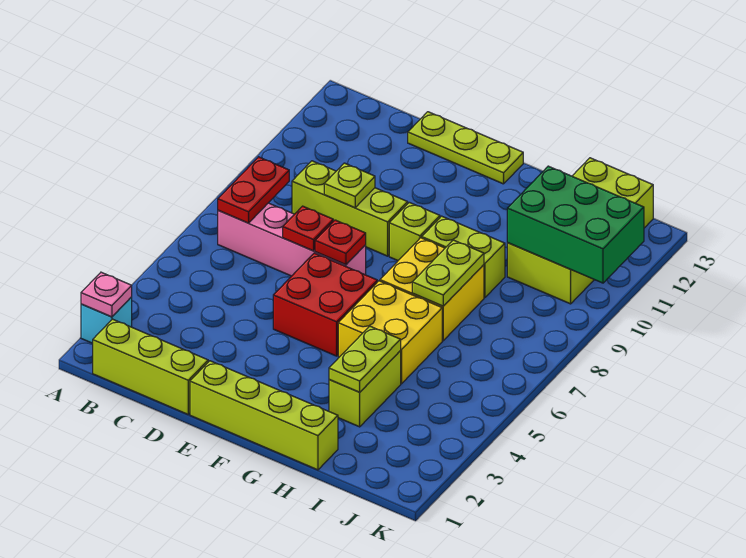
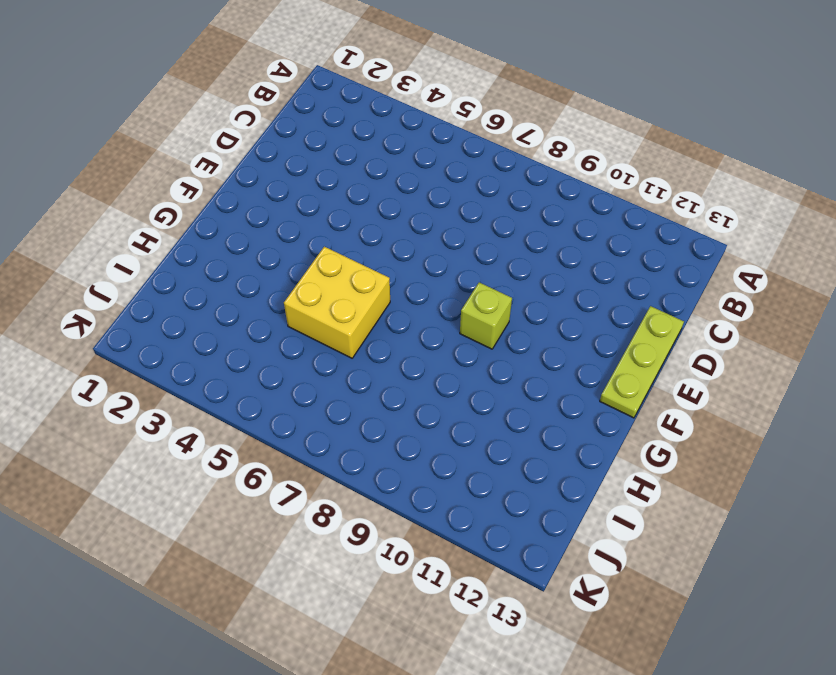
none -> cyan 1x1 brick [81,297,132,343]
none -> lime 1x3 brick [93,319,208,414]
none -> pink 1x4 brick [218,203,366,276]

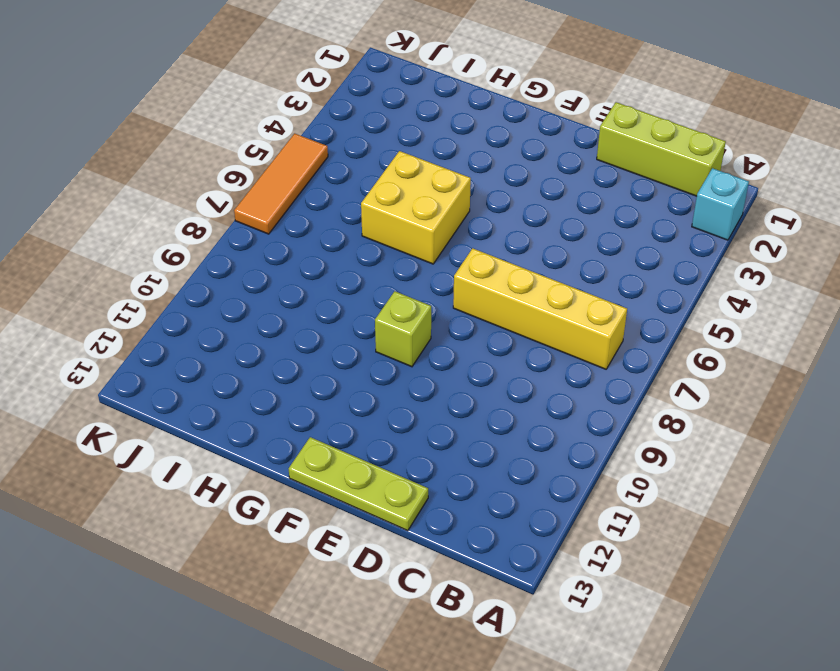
yellow 1x4 brick [453,248,627,369] -> pink 1x4 brick [218,203,366,276]
orange 1x3 tile [234,133,328,234] -> none
none -> lime 1x3 brick [292,161,408,256]
none -> lime 1x4 brick [190,361,338,470]
none -> red 2x2 brick [273,253,377,356]

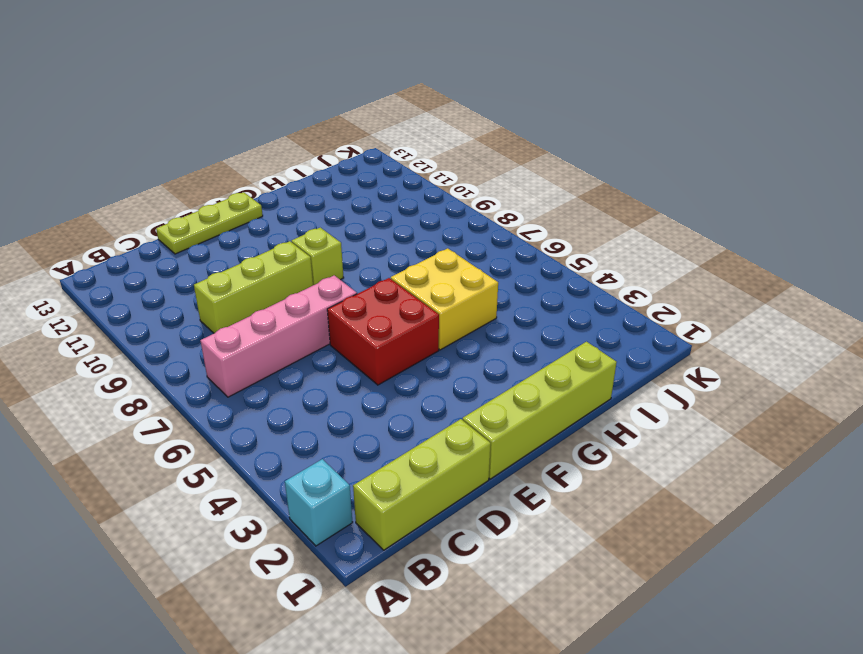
none -> yellow 2x2 brick [380,238,484,341]
none -> lime 1x2 brick [422,216,505,298]
none -> lime 1x2 brick [329,351,401,427]

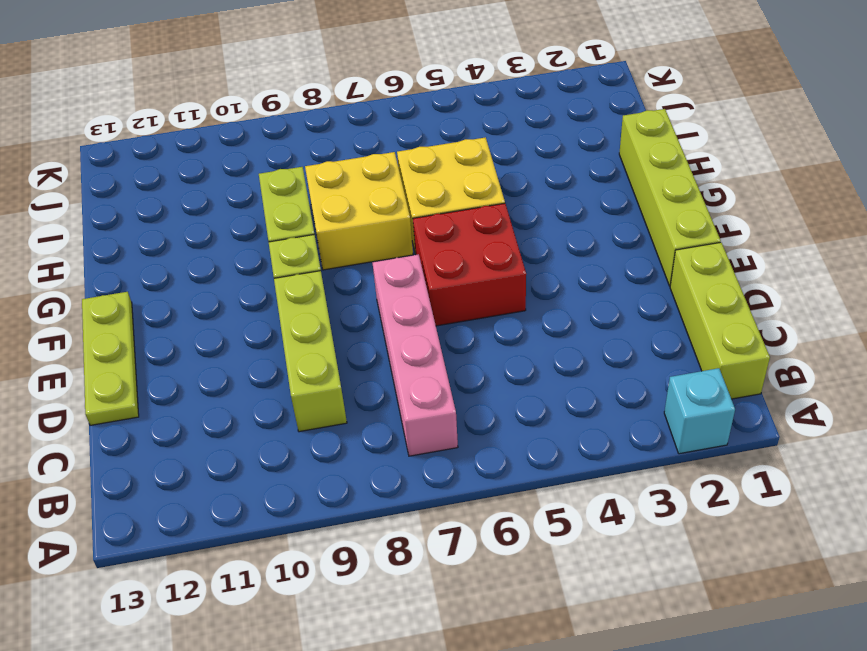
none -> lime 1x2 brick [329,351,401,427]
none -> lime 2x4 brick [507,158,653,304]
none -> pink 1x1 plate [81,272,132,317]

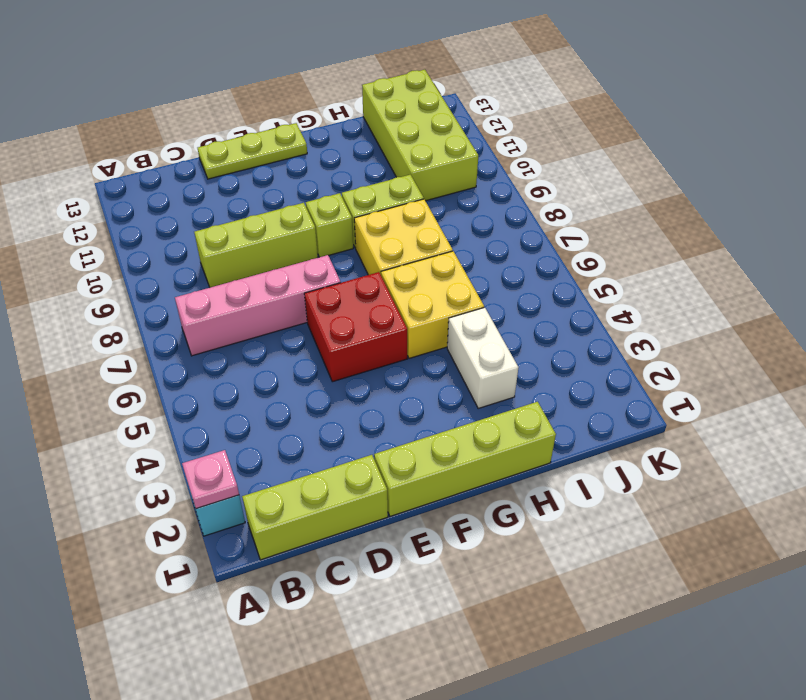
white 1x2 brick [447,308,518,408] -> lime 1x2 brick [329,351,401,427]
none -> red 1x2 plate [218,157,289,223]
none -> red 1x1 plate [283,206,333,251]
none -> lime 1x1 plate [324,163,375,208]

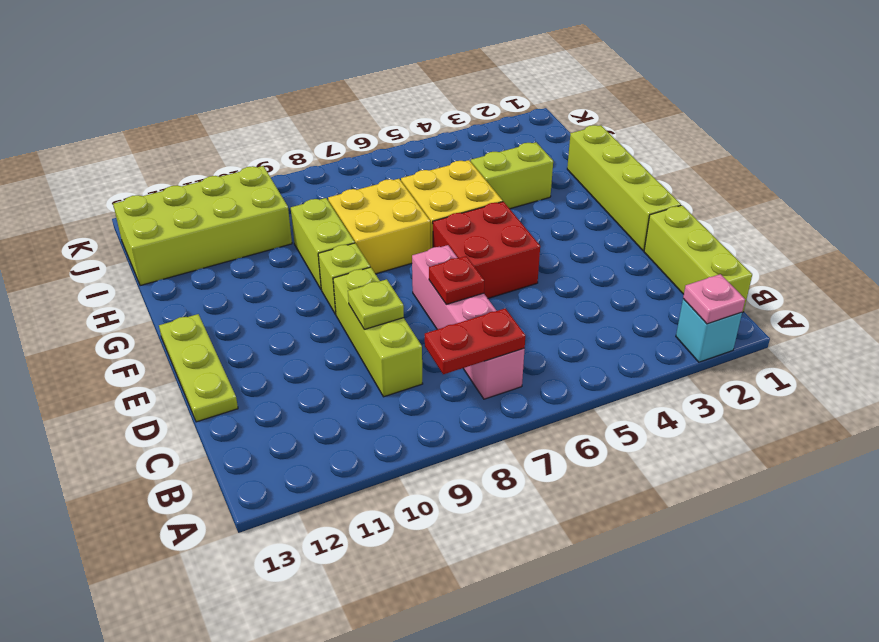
none -> red 1x1 plate [315,220,366,265]
none -> lime 1x2 plate [329,326,401,392]
none -> lime 1x2 plate [412,240,484,306]

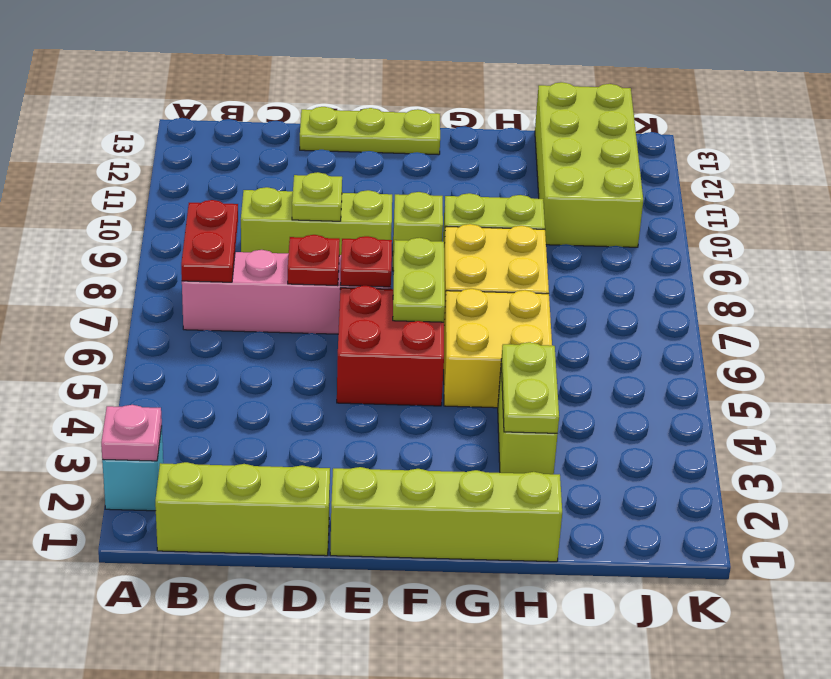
lime 1x2 plate [393,238,445,322] -> lime 1x2 plate moved to [412,240,484,306]
none -> green 2x3 brick [507,166,644,283]

